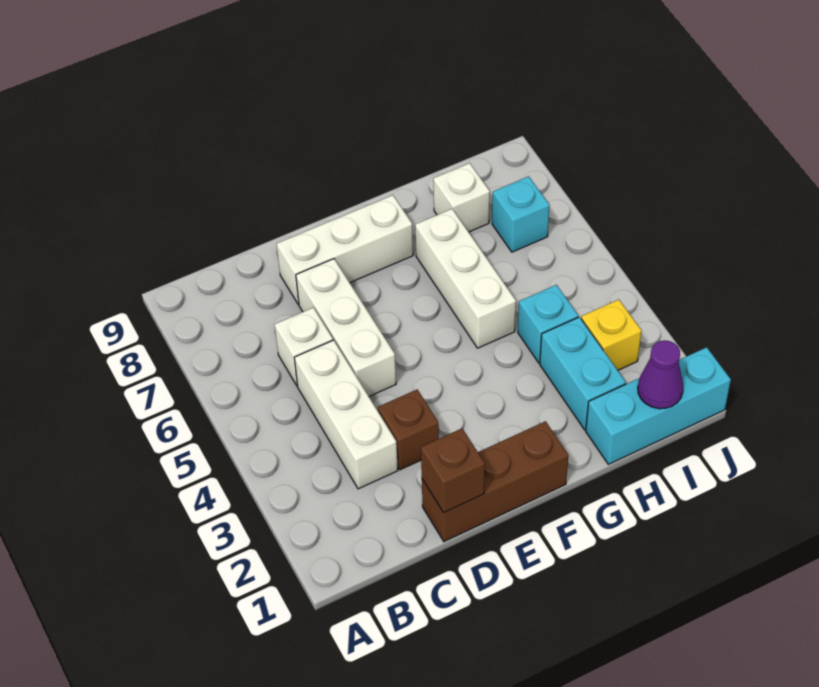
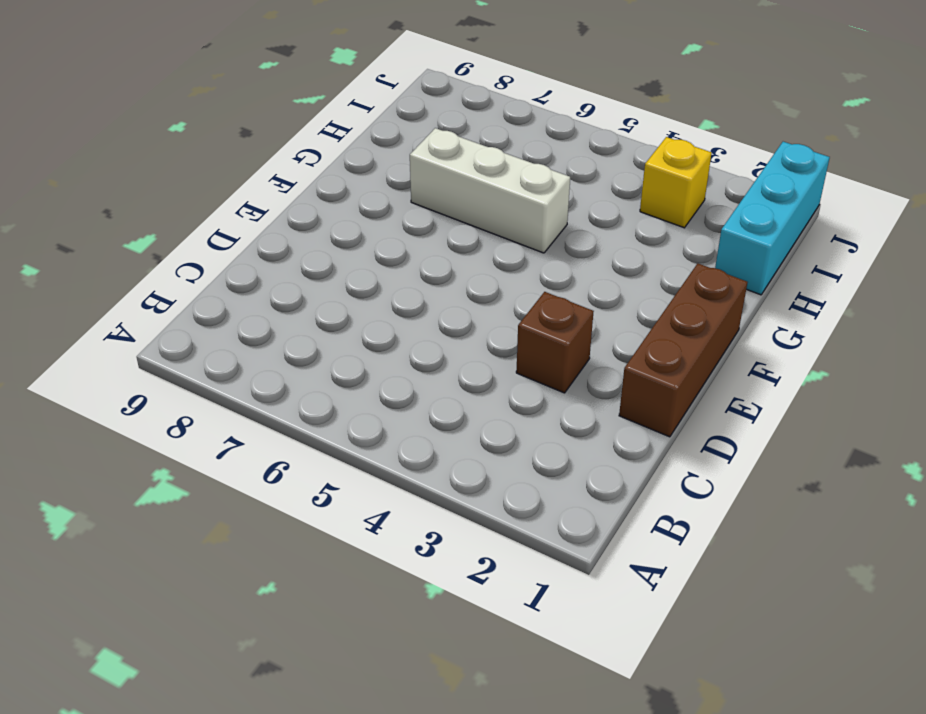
none -> white 1x3 brick [294,340,398,489]
none -> white 1x1 brick [275,308,333,386]
none -> white 1x3 brick [296,259,396,396]

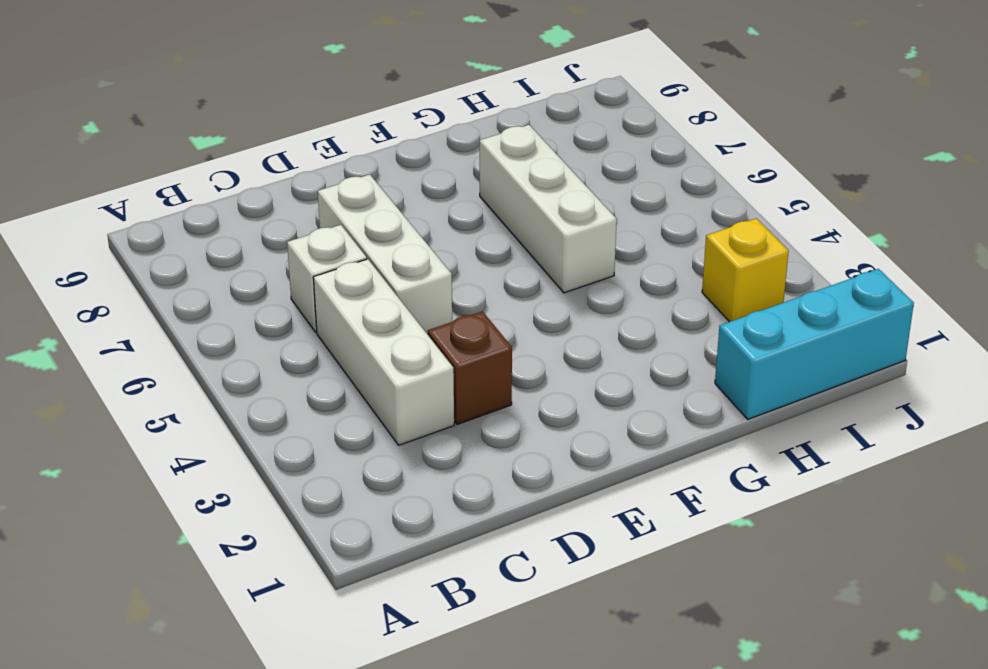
none -> brown 1x3 brick [422,421,568,542]
none -> white 1x3 brick [277,195,413,305]
none -> cyan 1x2 brick [540,317,626,430]

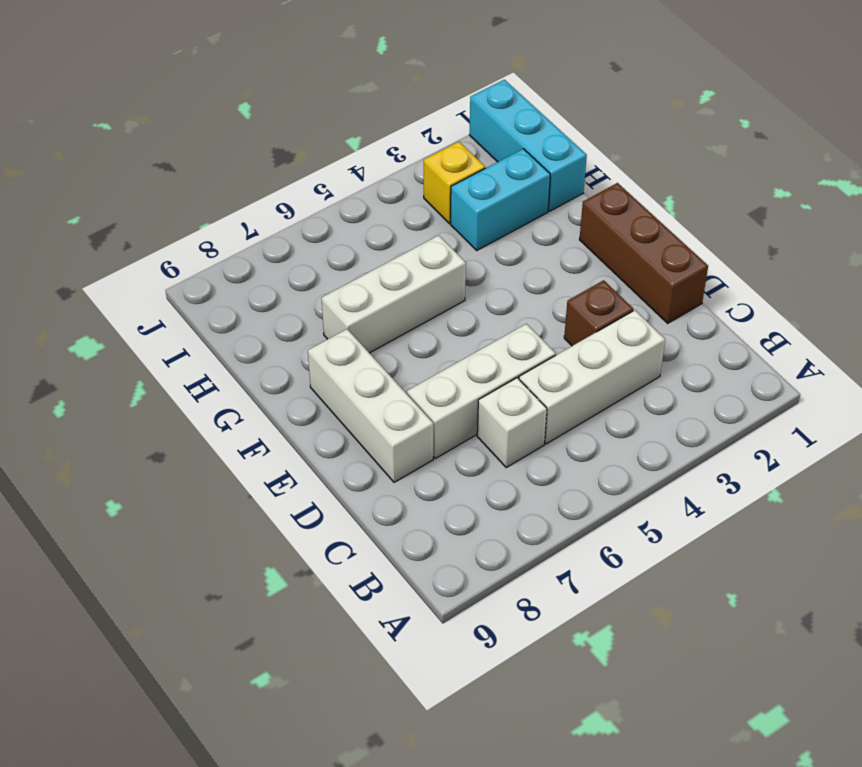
none -> cyan 1x1 brick [518,285,578,363]
none -> white 1x1 brick [433,163,490,232]
none -> cyan 1x1 brick [492,176,549,252]

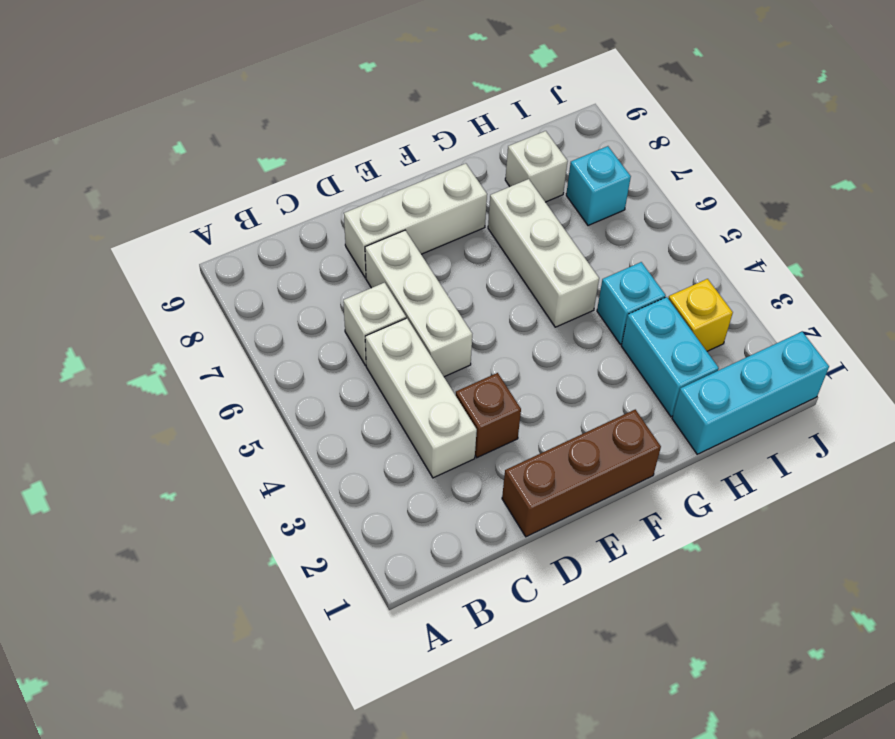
none -> brown 1x1 brick [421,429,485,513]
none -> purple 1x1 cone [638,340,683,409]

